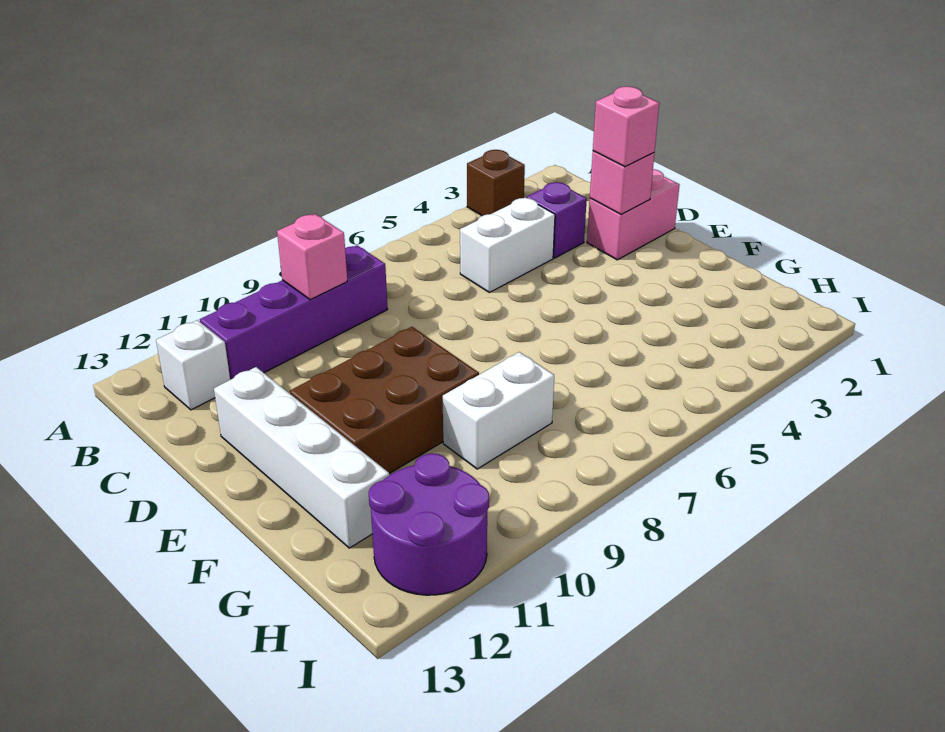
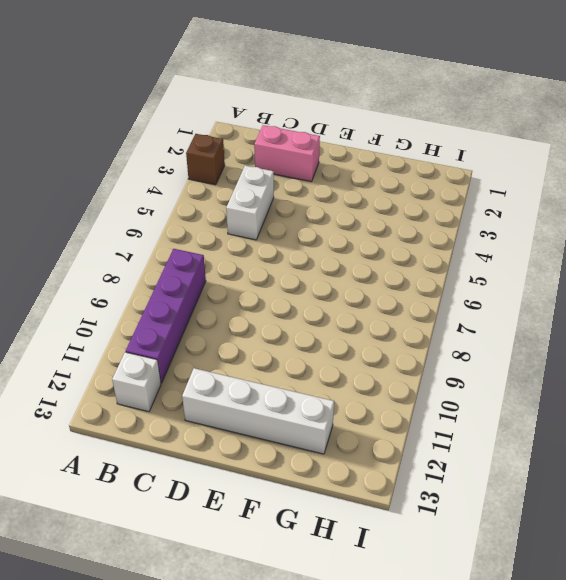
pink 1x2 brick [254,125,320,182] -> pink 1x2 brick turned to [587,169,680,260]
none -> purple 1x1 brick [527,182,587,258]
none -> brown 2x3 brick [290,327,479,474]
none -> white 1x2 brick [443,352,554,469]

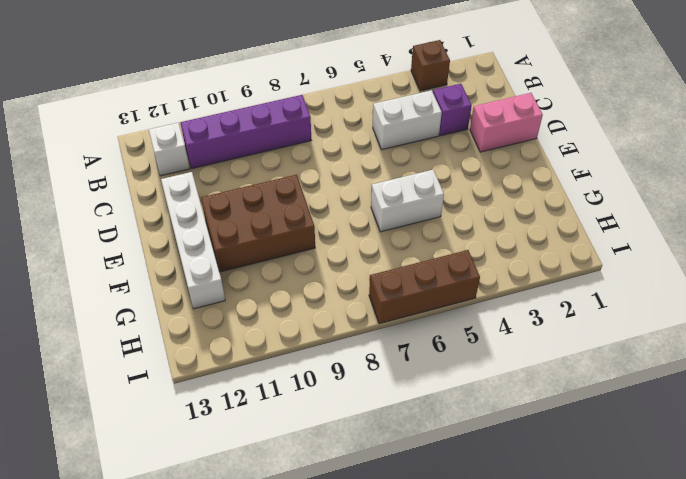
white 1x2 brick [371,170,444,232] -> white 1x2 brick moved to [443,352,554,469]
brown 1x3 brick [369,250,480,324] -> none
none -> purple 2x2 round brick [369,453,489,595]
none -> pink 1x1 brick [277,214,347,300]
none -> pink 1x1 brick [590,151,654,215]

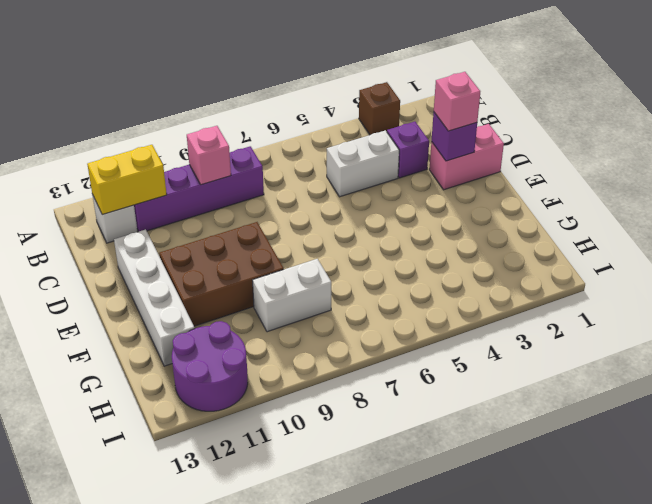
yellow 1x2 brick [87,145,167,215] -> none
purple 1x1 brick [432,112,477,161] -> pink 1x1 brick [590,151,654,215]

